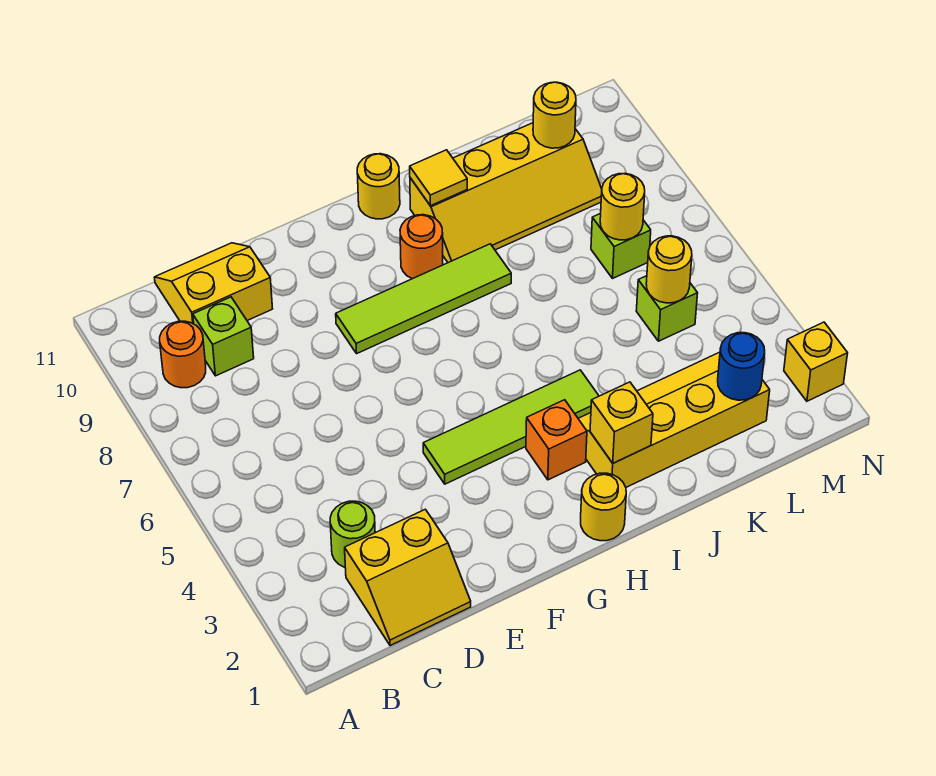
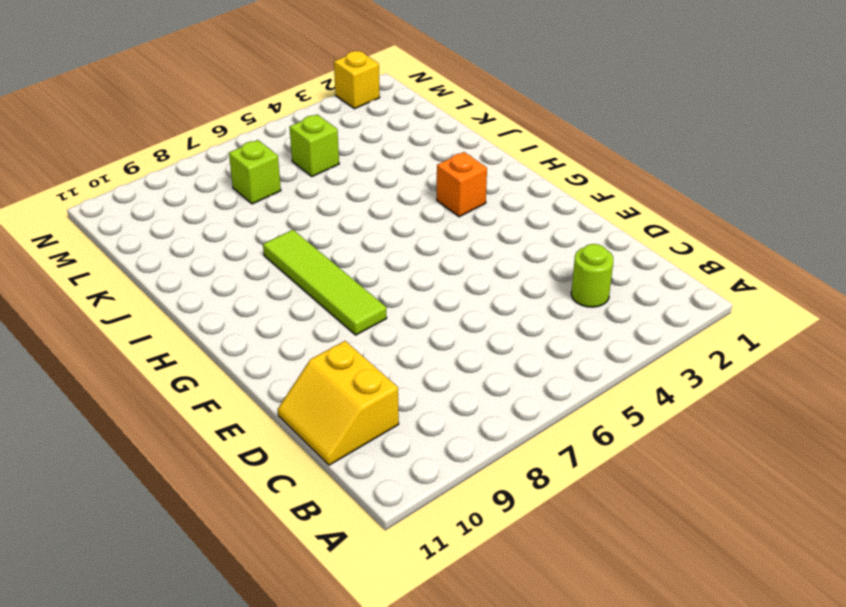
none -> orange 1x1 round brick [160,321,206,388]
none -> yellow 2x2 slope [345,509,471,646]
none -> lime 1x1 brick [193,297,254,376]

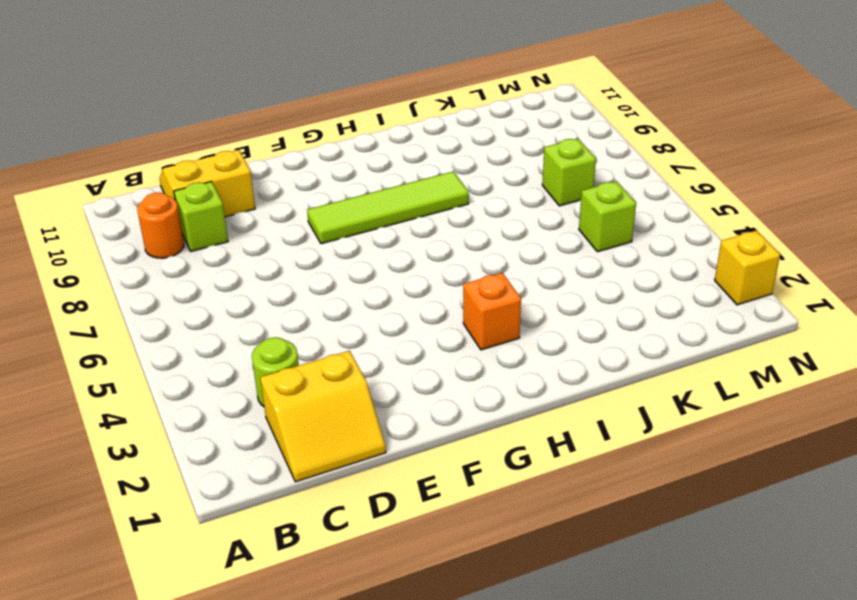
none -> lime 1x4 tile [423,370,599,484]
none -> yellow 1x1 round brick [581,473,626,541]
none -> orange 1x1 round brick [400,215,443,279]

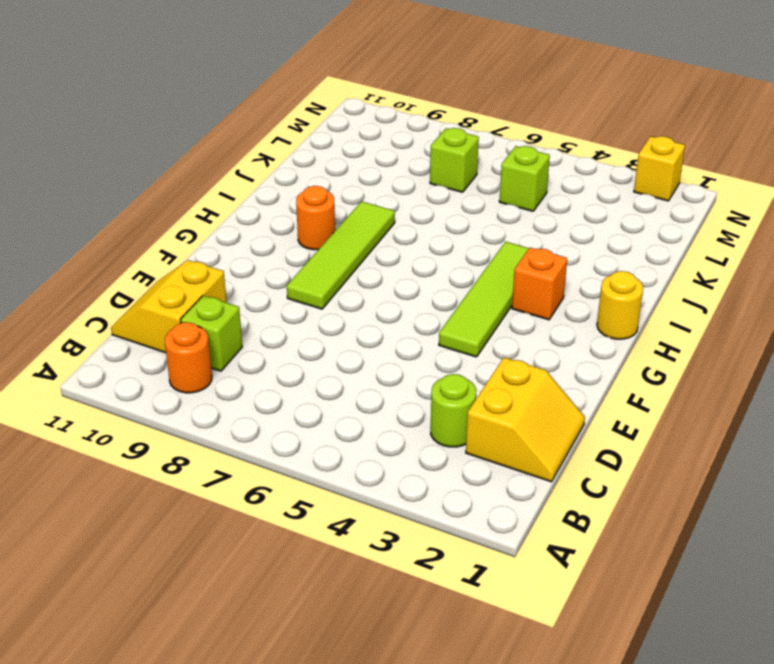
none -> yellow 1x1 round brick [357,154,400,219]
none -> yellow 2x4 slope [578,352,770,487]
none -> yellow 2x4 slope [410,123,602,263]

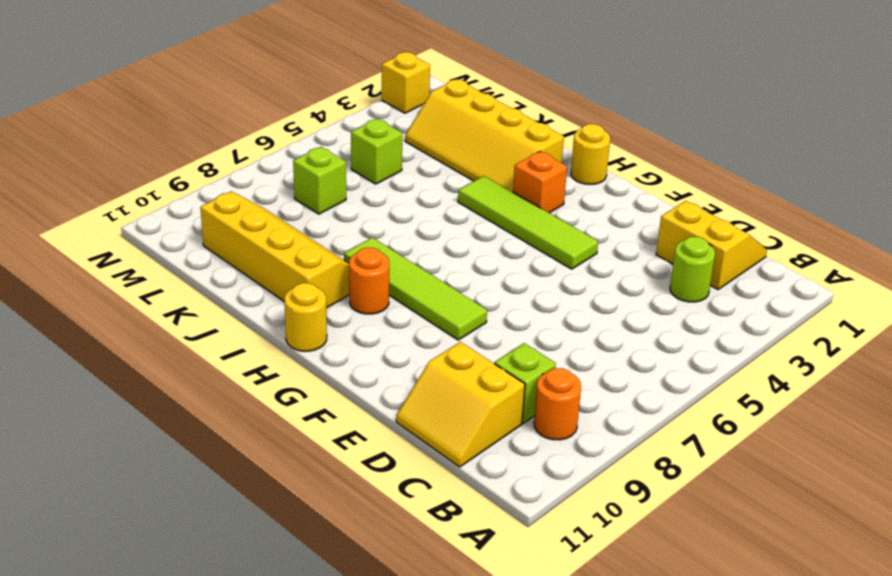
none -> yellow 1x1 brick [590,382,653,463]
none -> yellow 1x1 tile [410,150,467,206]
none -> blue 1x1 round brick [718,333,765,400]

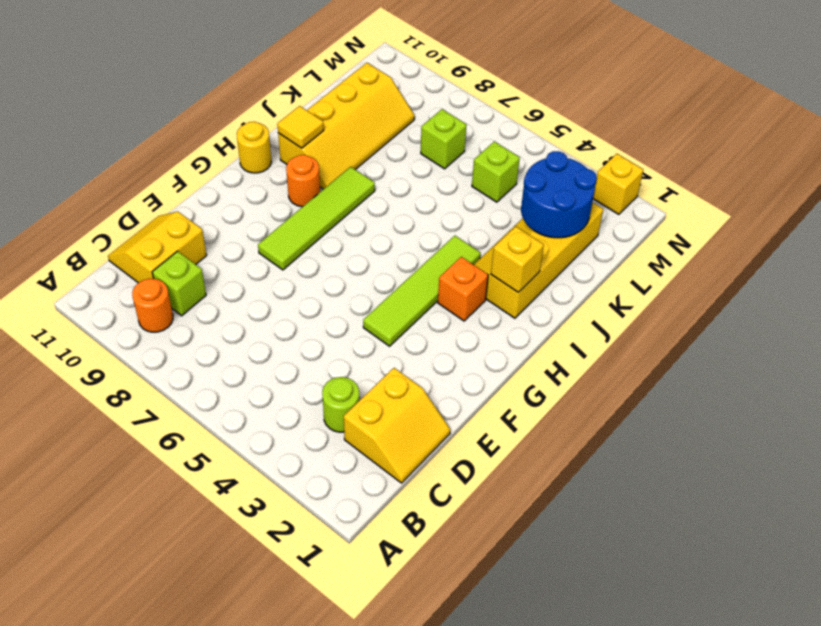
blue 2x2 round brick [521,151,597,238] -> blue 1x1 round brick [718,333,765,400]
none -> yellow 1x1 round brick [581,473,626,541]
none -> yellow 1x1 round brick [646,236,692,303]
none -> yellow 1x1 round brick [600,173,645,240]

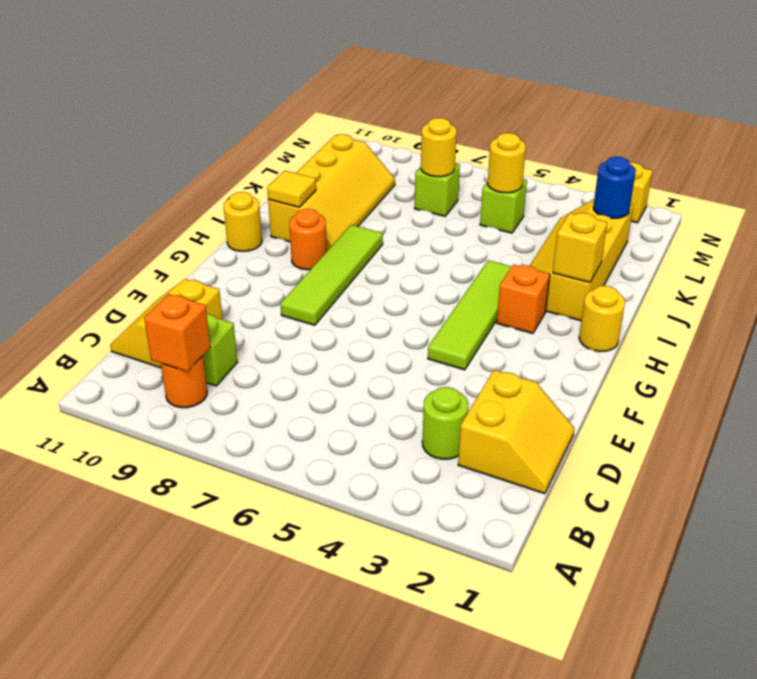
orange 1x1 brick [144,294,210,372] -> none
none -> yellow 1x1 round brick [533,82,576,148]

